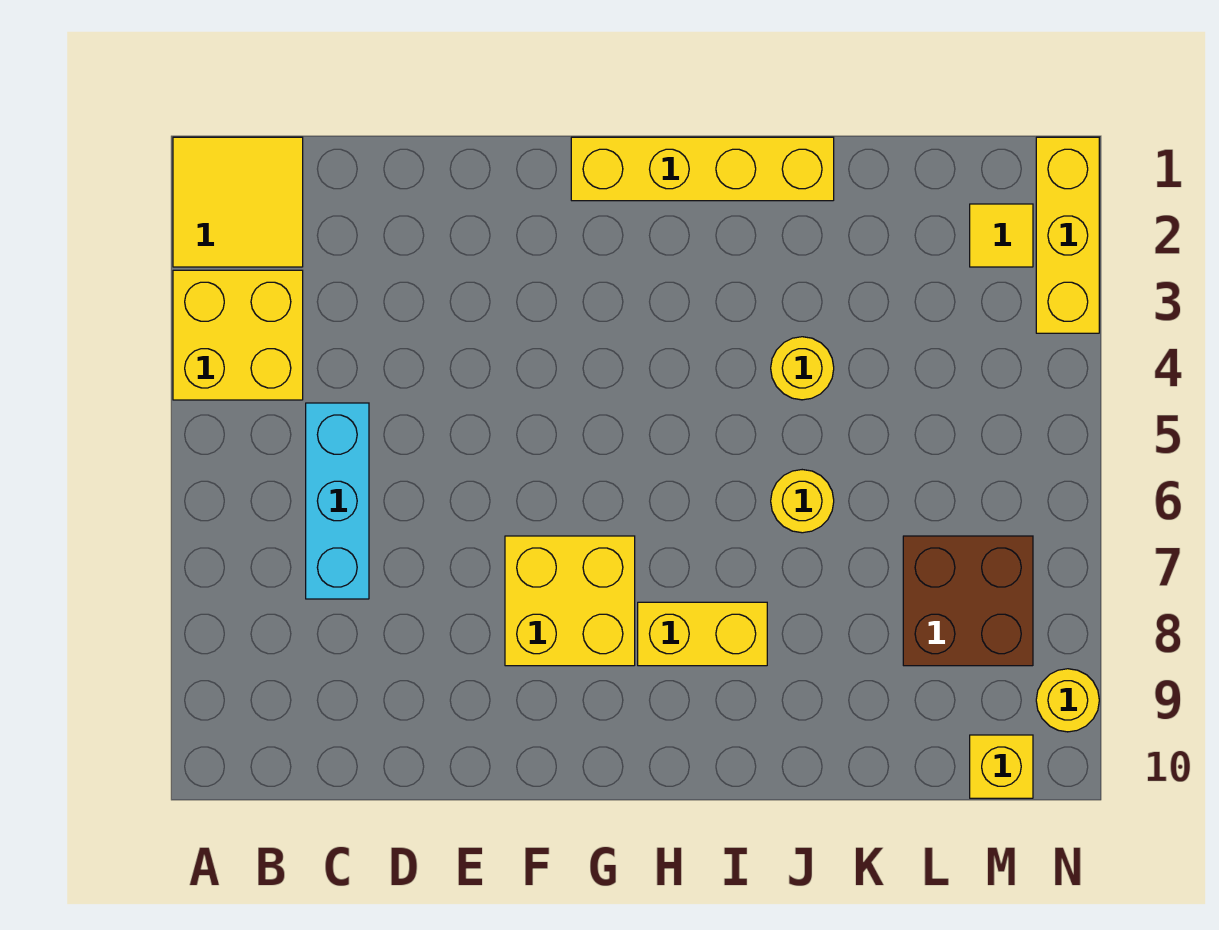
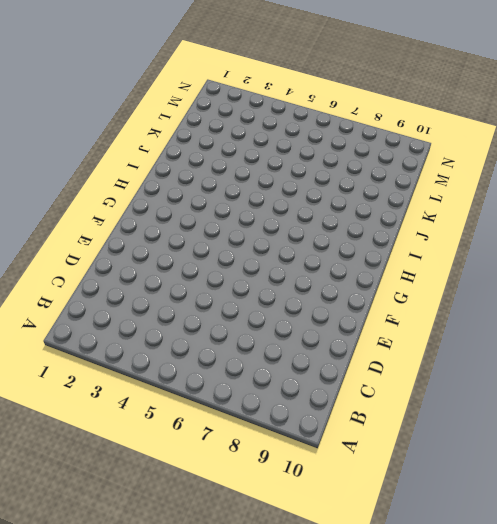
none -> yellow 2x2 tile [173,137,303,267]
none -> yellow 2x2 brick [173,270,303,400]
none -> cyan 1x3 brick [306,403,369,599]

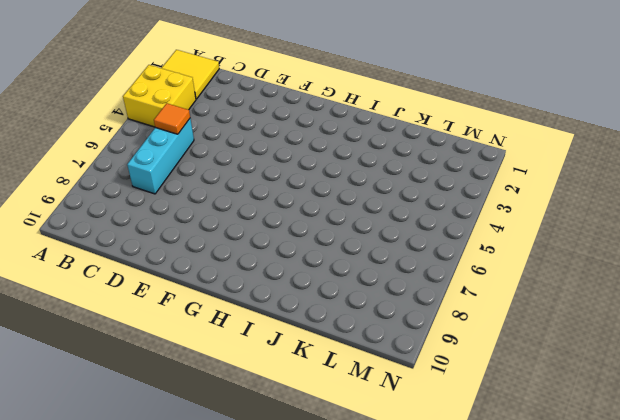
orange 1x1 tile [154,103,190,134] -> none
none -> yellow 2x2 brick [505,536,635,666]
none -> yellow 1x4 brick [571,137,834,201]
none -> yellow 1x2 brick [638,602,767,666]

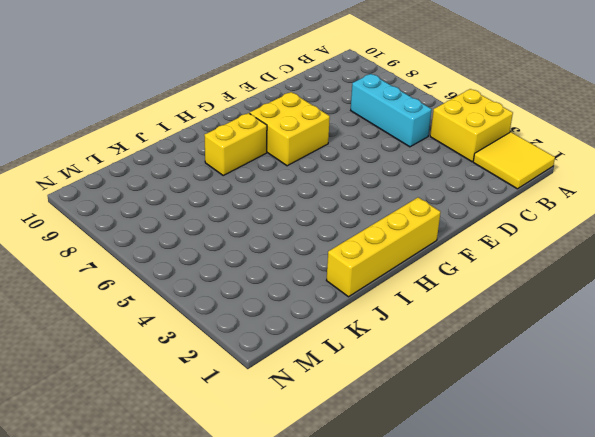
none -> yellow 1x1 round brick [771,337,834,400]
none -> yellow 1x1 round brick [771,470,834,533]
none -> brown 2x2 brick [903,536,1033,666]

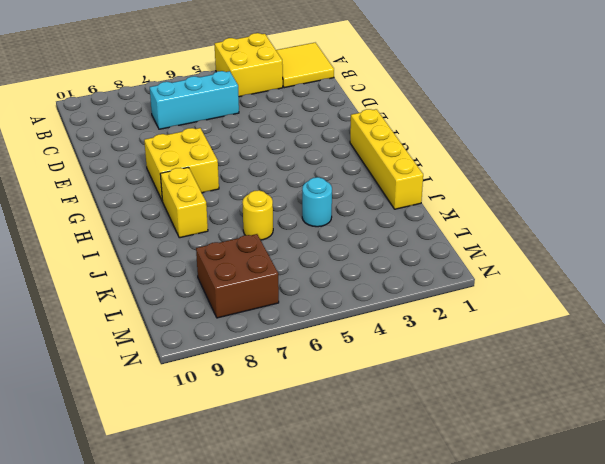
cyan 1x1 round brick [302,177,332,227] -> yellow 1x1 round brick [771,337,834,400]
none -> yellow 1x1 tile [970,204,1033,267]
none -> yellow 1x1 brick [970,735,1033,798]
none -> yellow 1x3 brick [1036,137,1099,333]

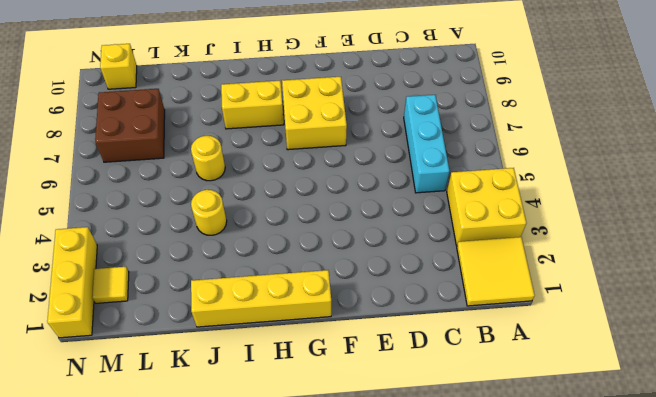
none -> yellow 1x1 round brick [1036,669,1099,732]

